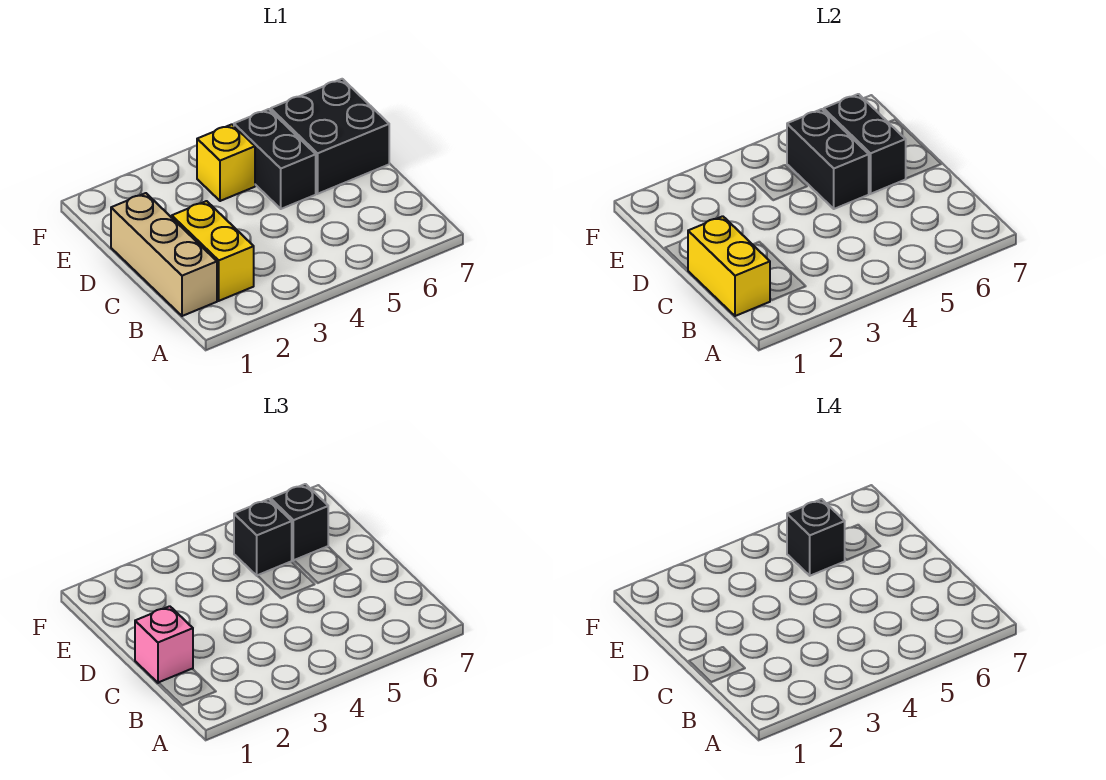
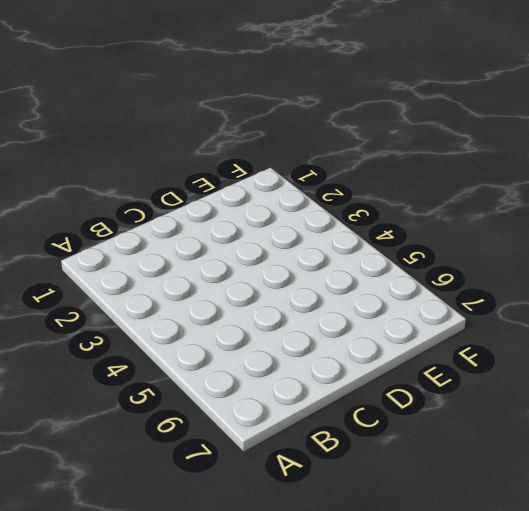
none -> tan 1x3 brick [111,193,217,316]
none -> yellow 1x2 brick [172,201,254,301]
none -> black 1x2 brick [234,109,316,209]

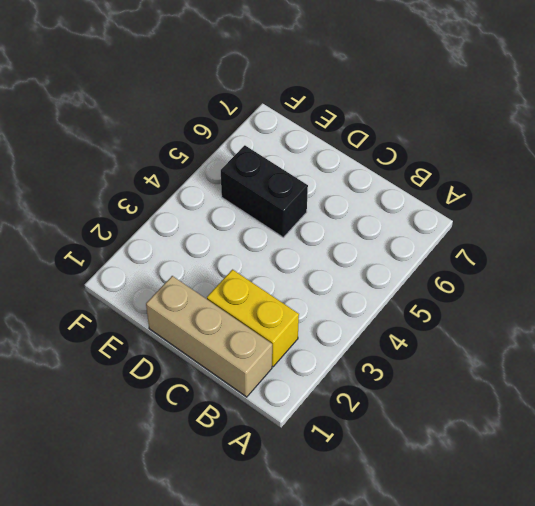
none -> black 2x2 brick [271,79,389,194]
none -> yellow 1x1 brick [197,124,255,201]
none -> yellow 1x2 brick [688,216,770,316]

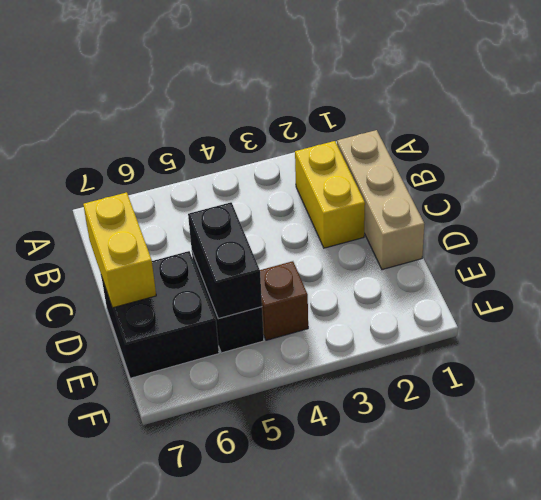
yellow 1x2 brick [83,192,156,308] -> yellow 1x2 brick moved to [688,216,770,316]
brown 1x1 brick [260,261,308,340] -> yellow 1x1 brick [197,124,255,201]
none -> black 1x2 brick [824,94,906,194]
none -> pink 1x1 brick [135,606,193,683]
none -> black 1x1 brick [234,499,292,576]

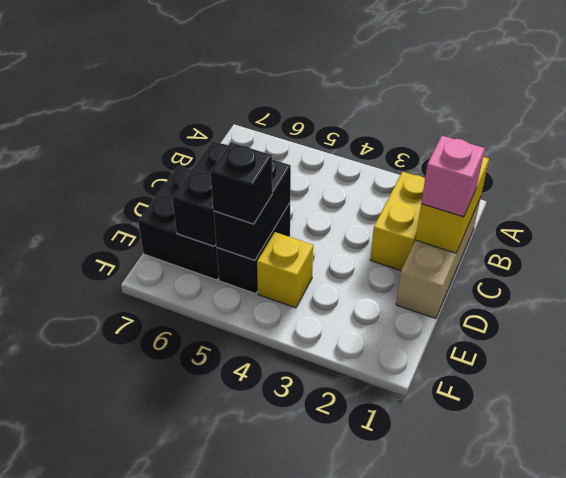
none -> black 1x1 brick [271,484,328,561]
none -> black 1x1 brick [787,499,845,576]

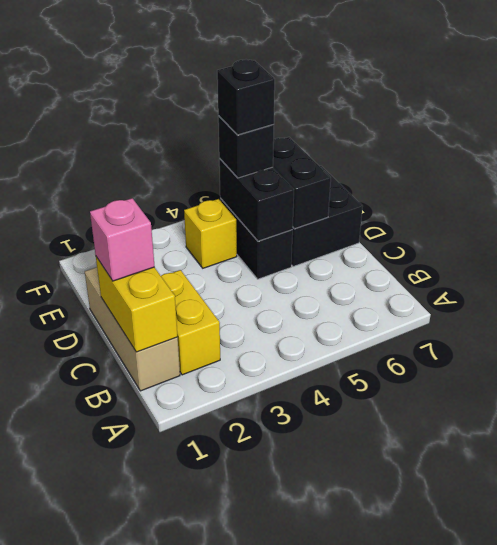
none -> black 1x1 brick [271,484,328,561]

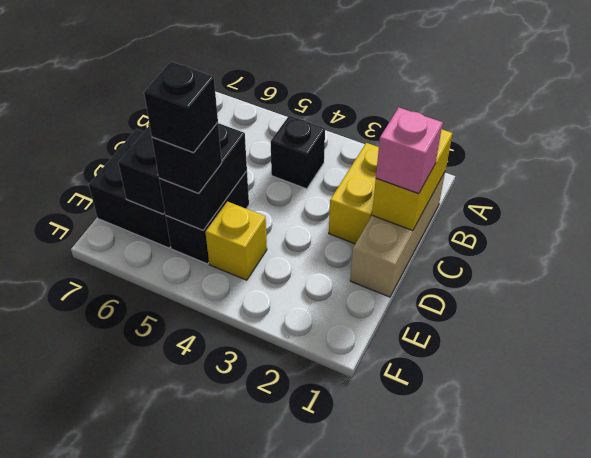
black 1x1 brick [271,116,325,189] -> black 1x1 brick moved to [271,484,328,561]

